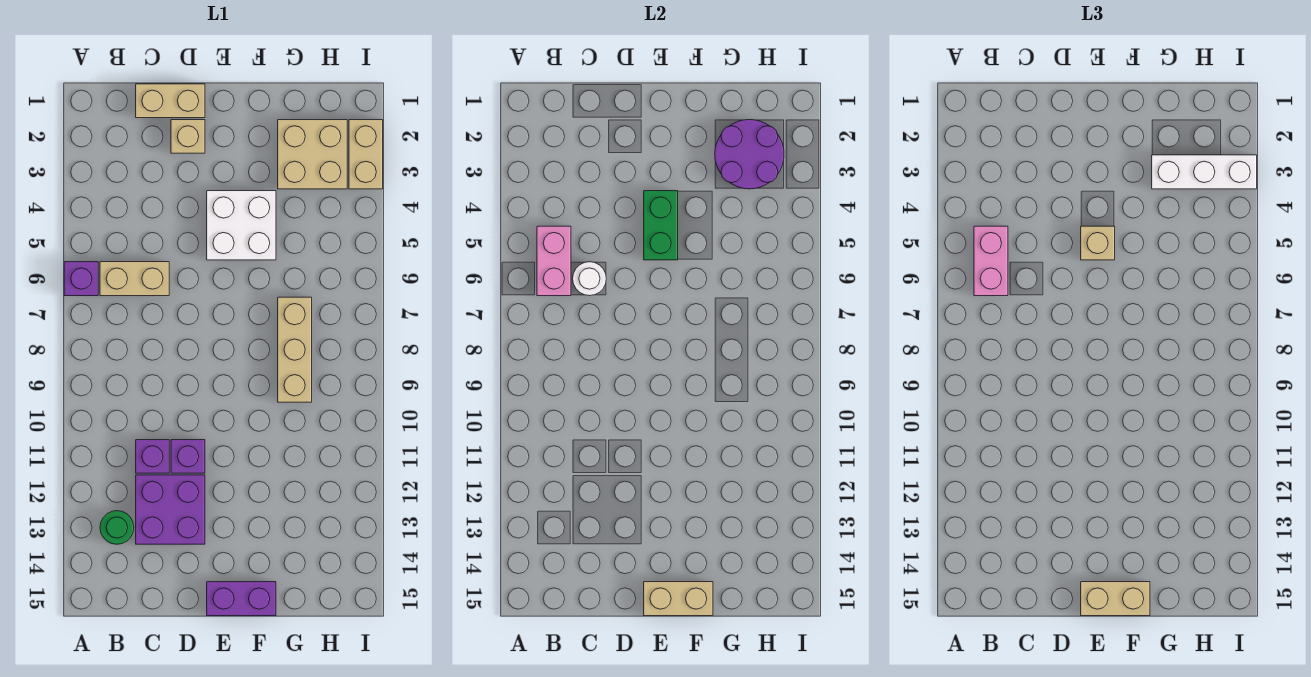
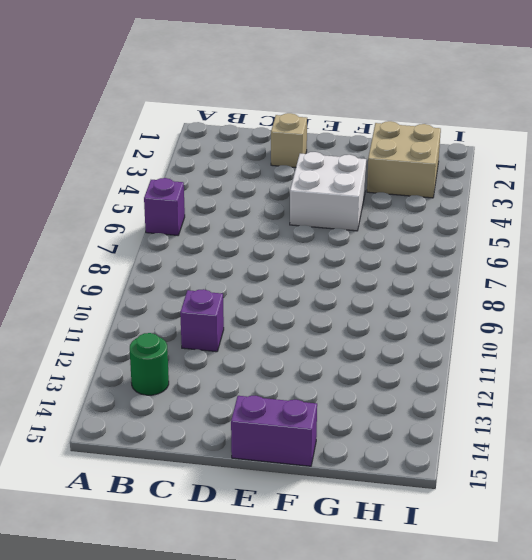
none -> tan 1x2 brick [100,262,169,296]
none -> tan 1x2 brick [136,84,205,118]
none -> purple 2x2 brick [136,475,205,544]

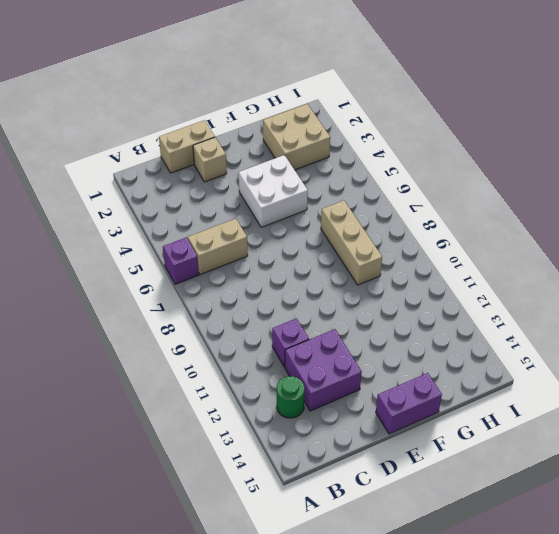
none -> purple 1x1 brick [171,440,205,473]
none -> tan 1x2 brick [349,120,383,189]
none -> pink 1x2 brick [537,226,571,296]

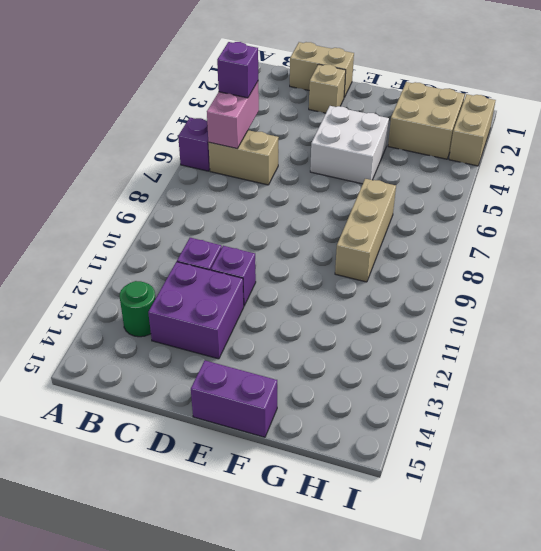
purple 1x1 brick [217,42,258,98] -> pink 1x2 brick [974,226,1008,296]
none -> white 1x1 round brick [573,262,606,296]
none -> green 1x2 brick [644,191,678,260]
none -> tan 1x2 brick [644,582,713,616]

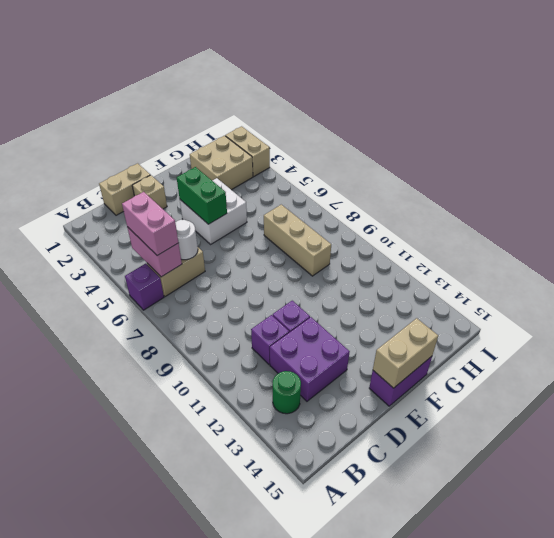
none -> purple 2x2 round brick [715,120,784,189]
none -> tan 1x1 brick [1081,226,1115,260]
none -> tan 1x2 brick [1081,582,1150,616]

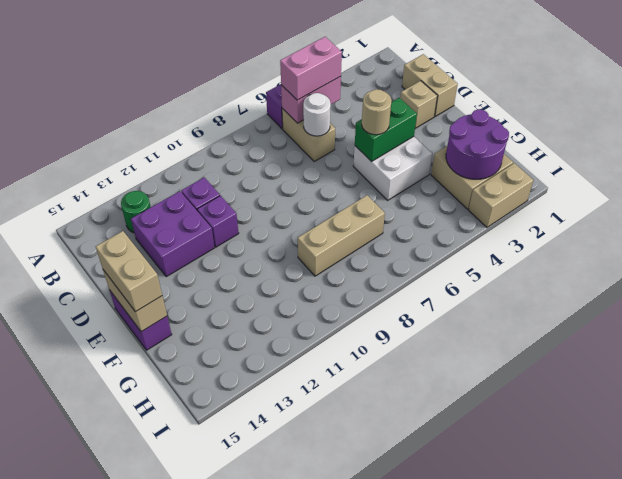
tan 1x1 round brick [362,89,392,135] -> tan 1x1 brick [1081,226,1115,260]
none -> white 1x3 brick [1152,155,1257,189]

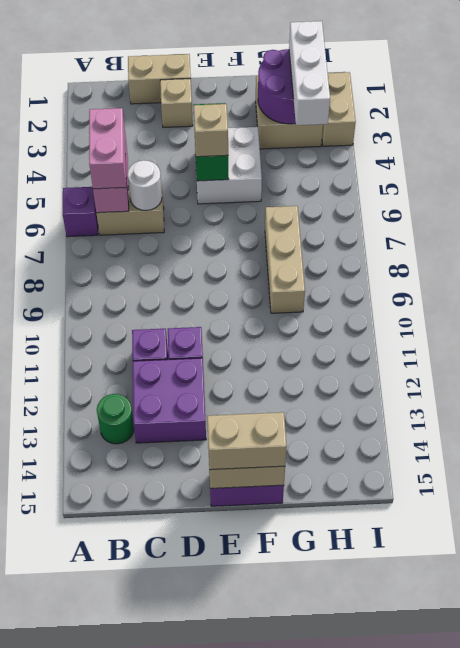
white 1x3 brick [289,21,330,125] -> white 1x3 brick turned to [1152,155,1257,189]

